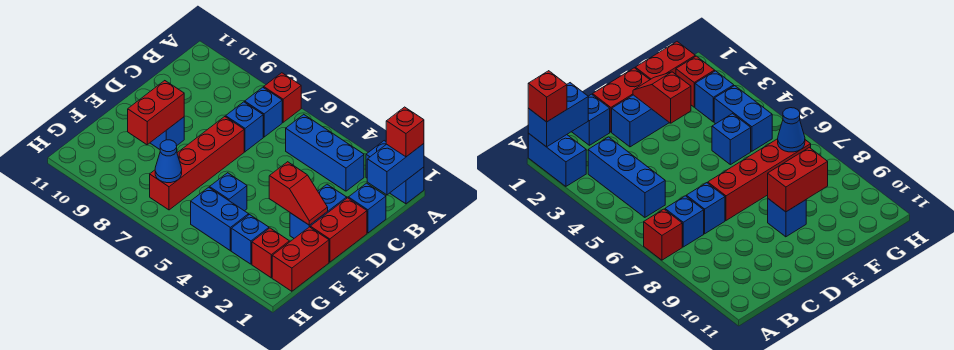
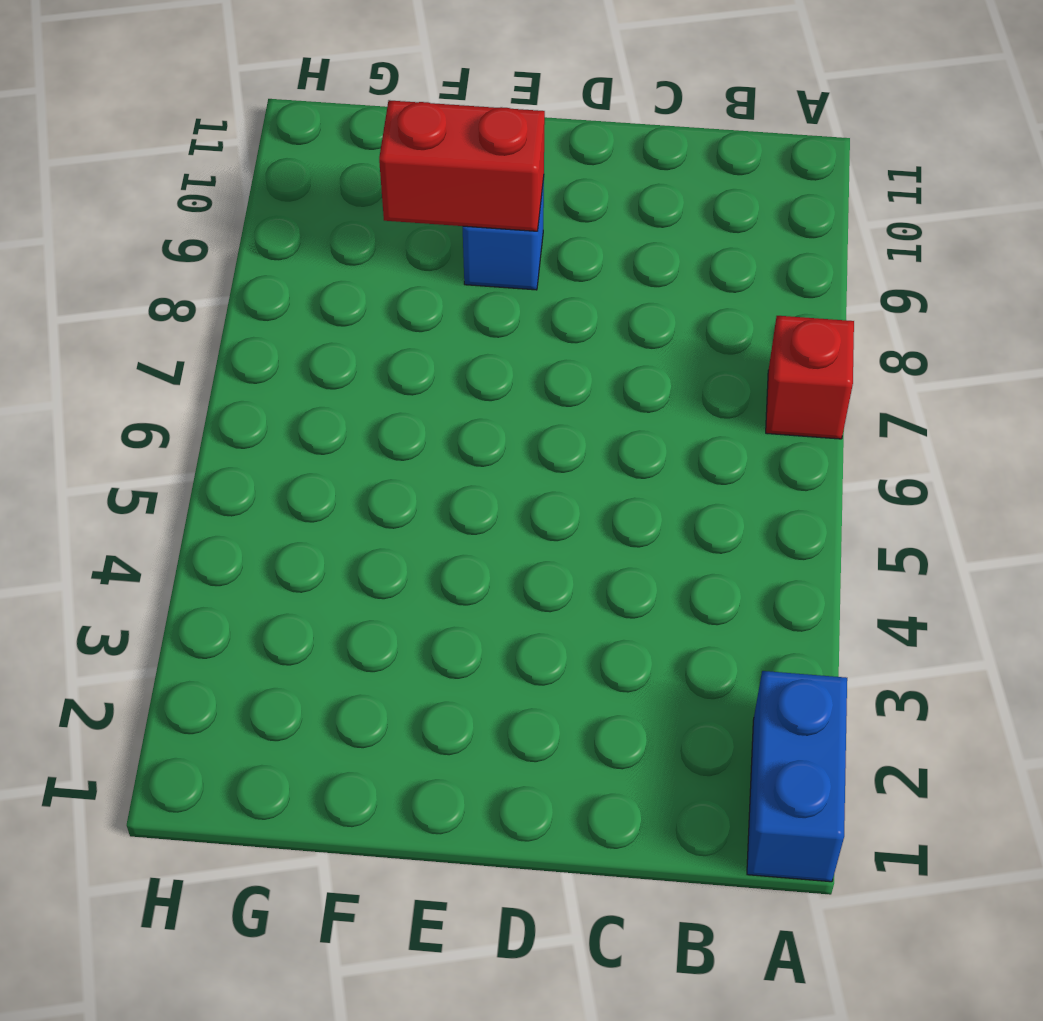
none -> blue 1x3 brick [286,114,364,191]
none -> blue 1x1 brick [245,87,282,137]
none -> blue 1x1 brick [348,183,386,233]

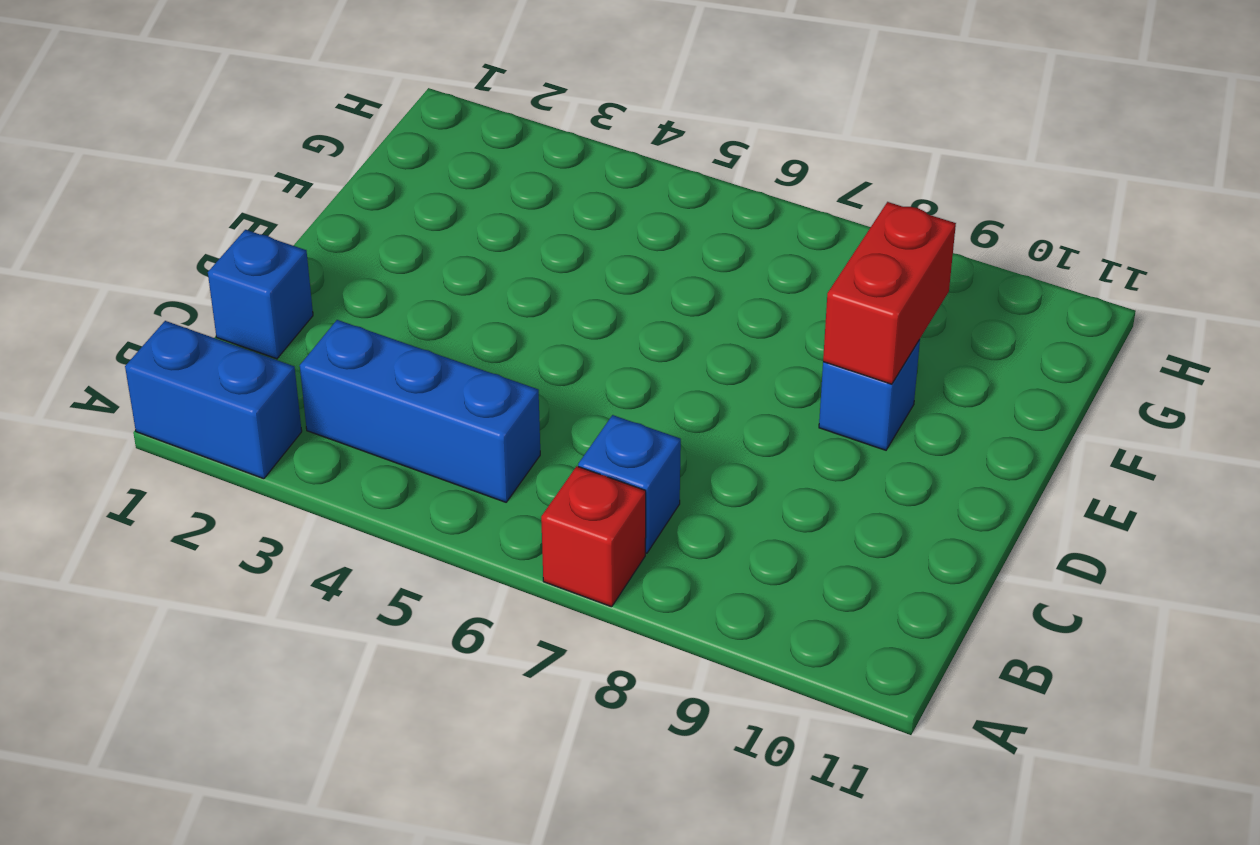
none -> blue 1x1 brick [226,102,263,152]
none -> red 1x2 brick [310,198,367,262]
none -> blue 1x2 brick [290,184,347,238]

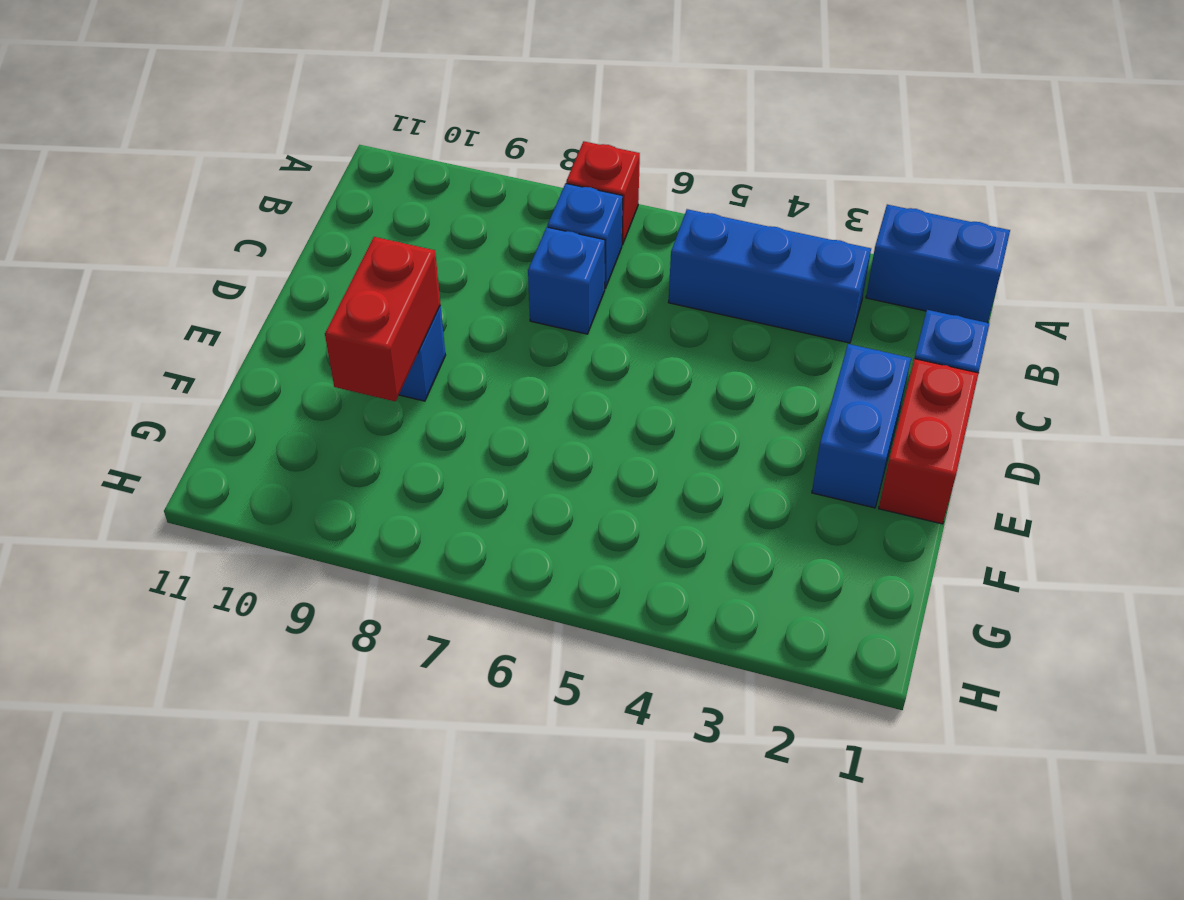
none -> red 1x4 brick [150,117,244,210]
none -> red 1x2 brick [272,227,329,291]
none -> blue 1x1 brick [210,173,247,211]

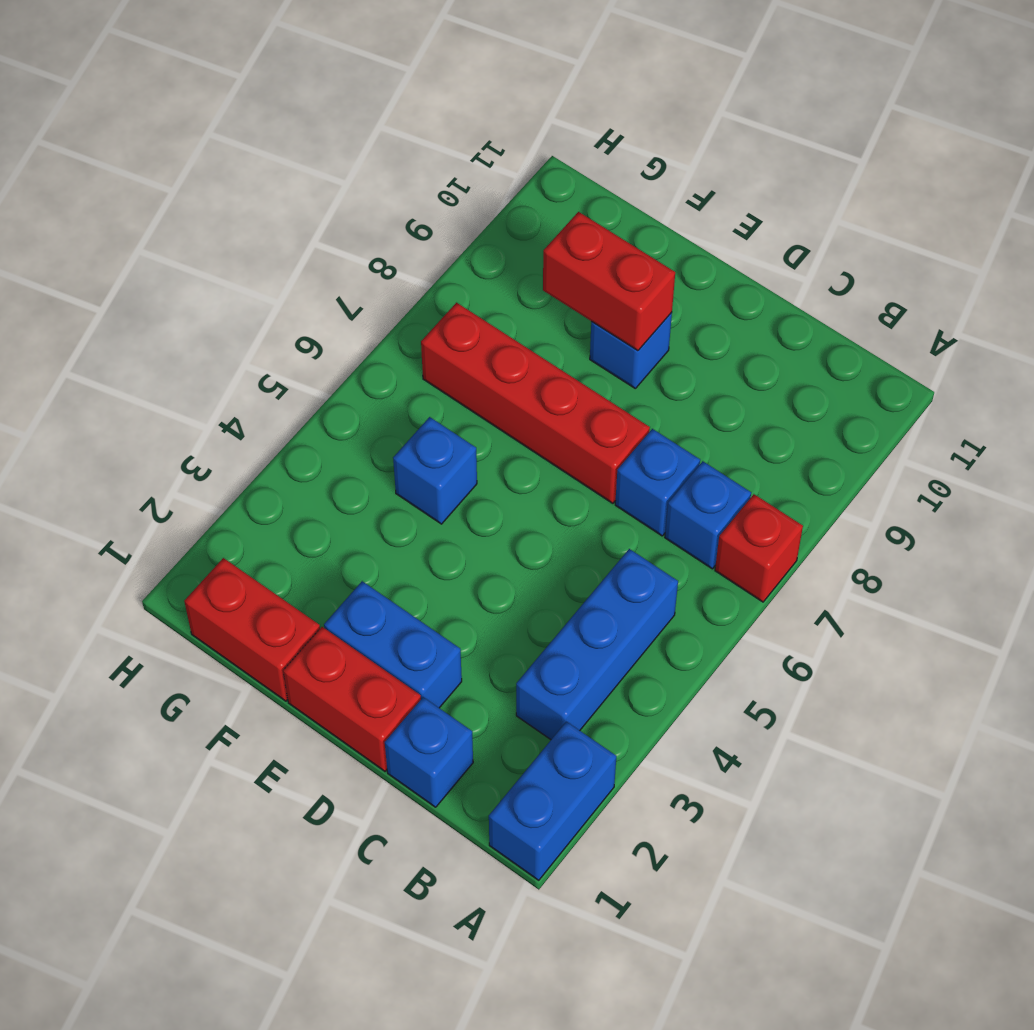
none -> red 1x1 brick [252,228,289,278]
none -> blue 1x1 brick [231,215,269,264]
none -> blue 1x2 brick [191,187,249,251]

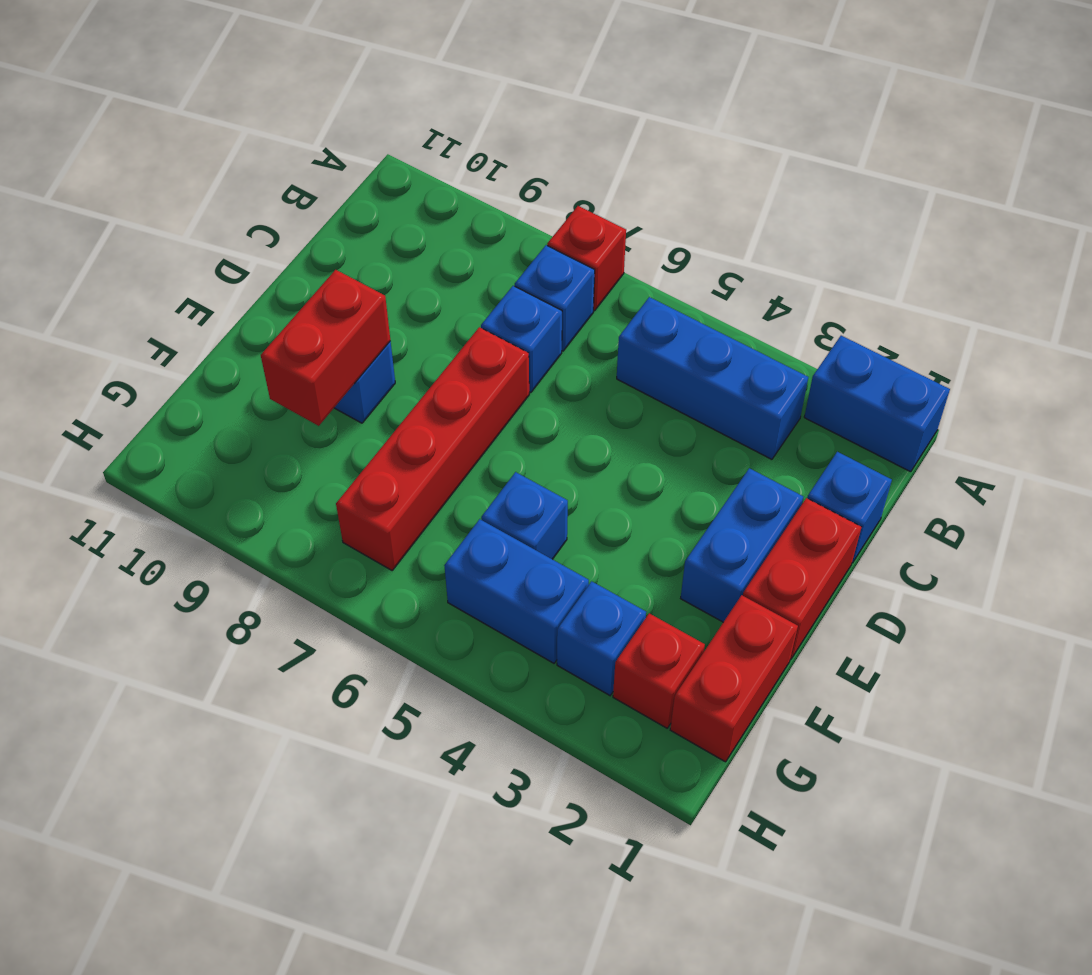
none -> blue 1x2 brick [367,144,424,195]
none -> red 1x2 slope [269,162,328,225]
none -> blue 1x1 cone [155,140,182,183]

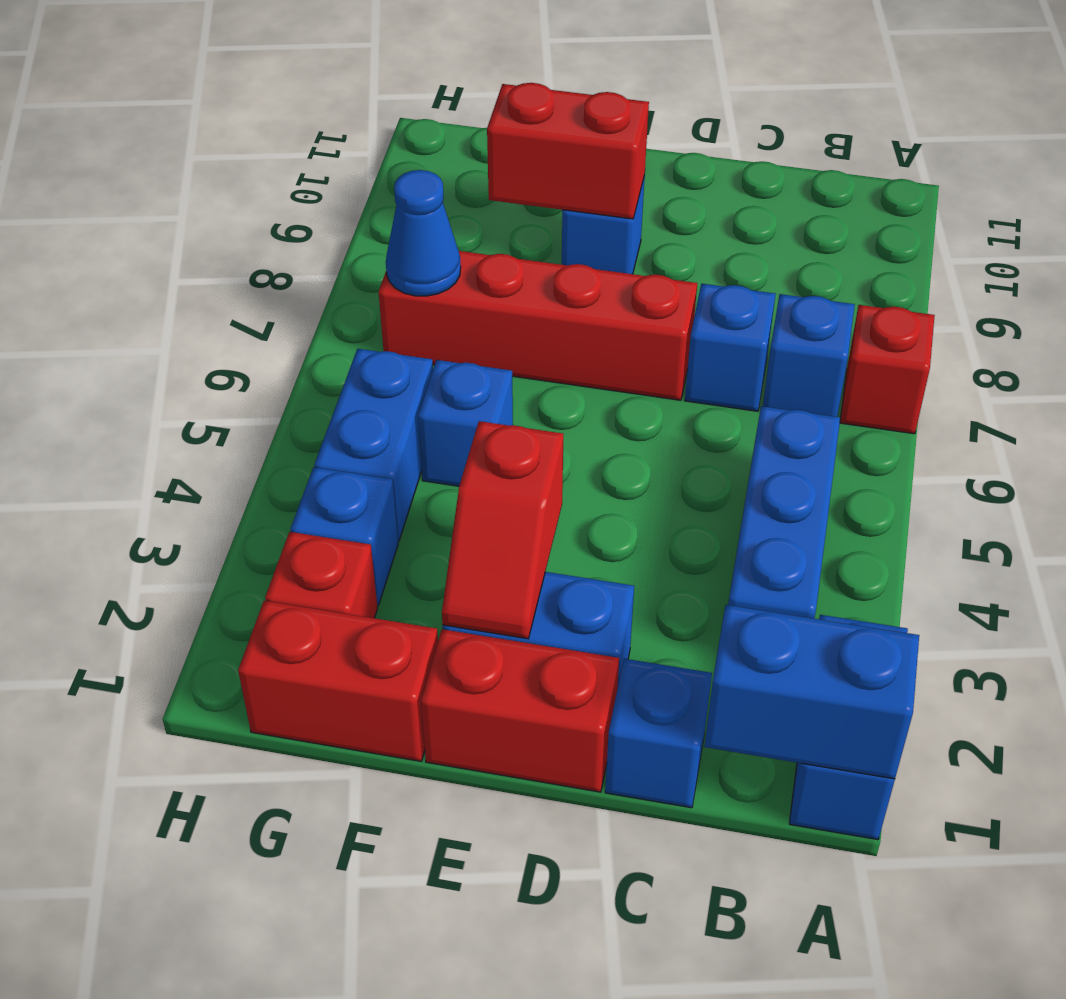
none -> red 1x1 brick [386,107,424,157]

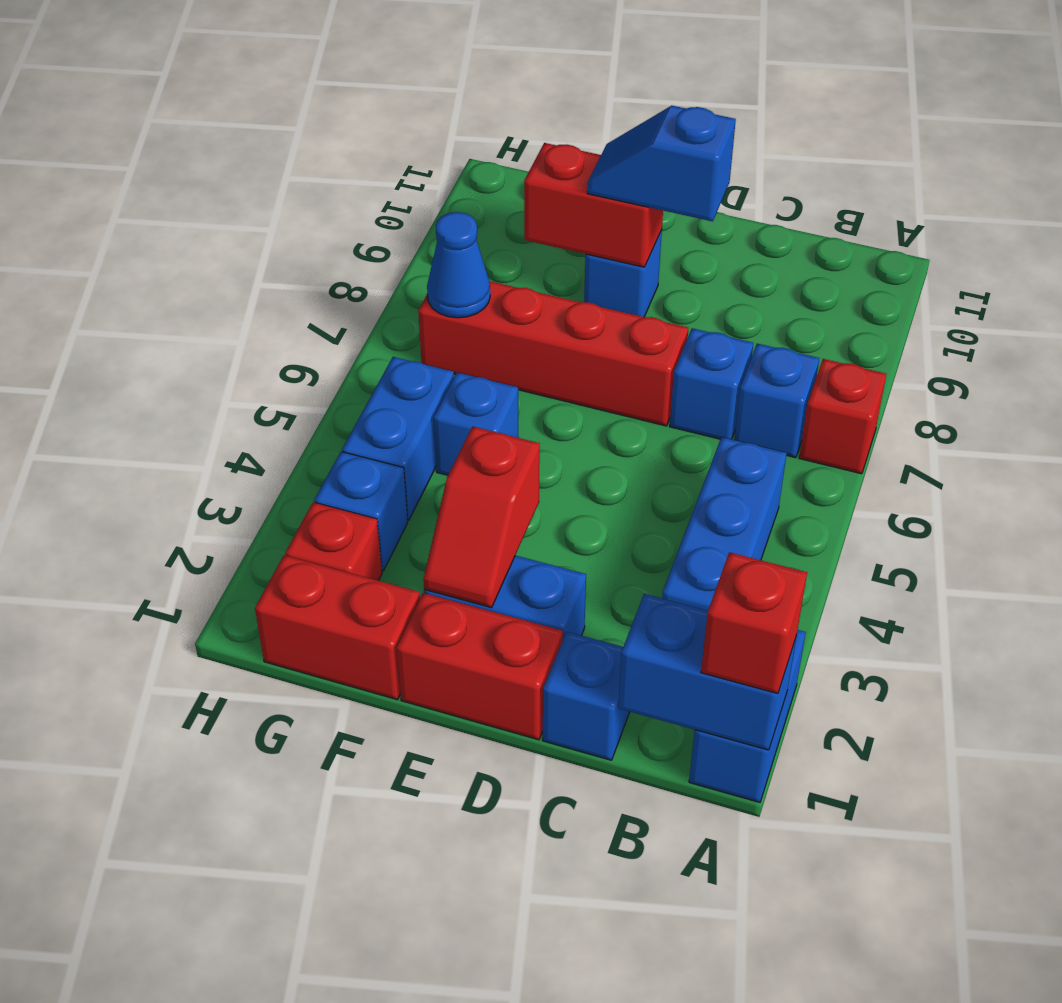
blue 1x2 slope [587,106,736,221] -> none

